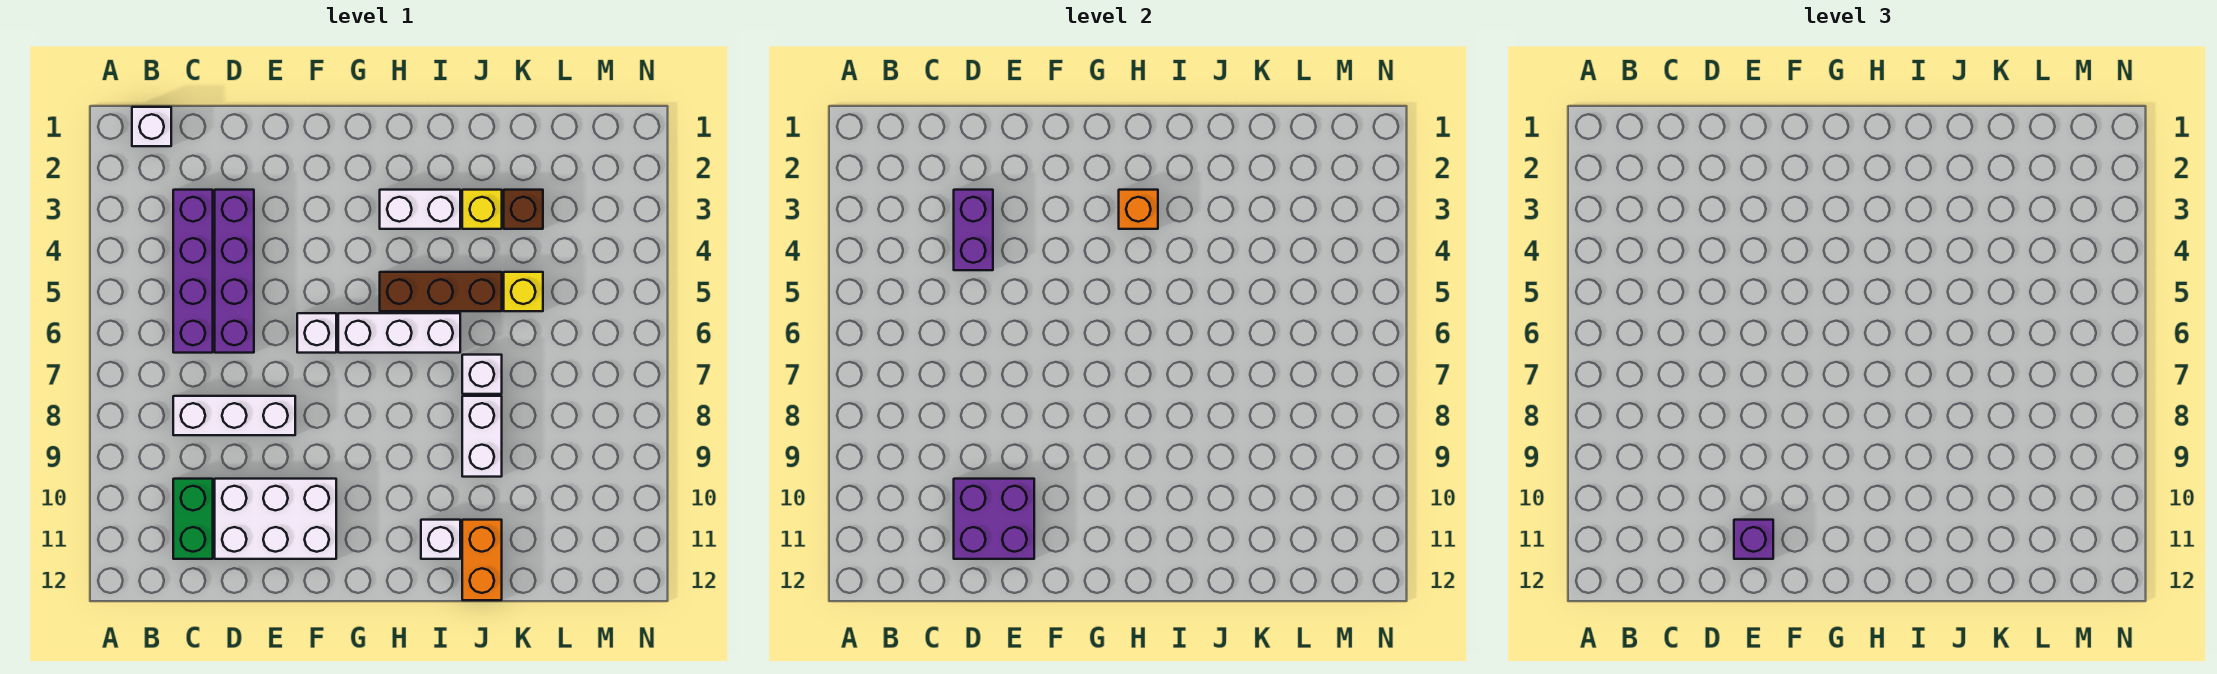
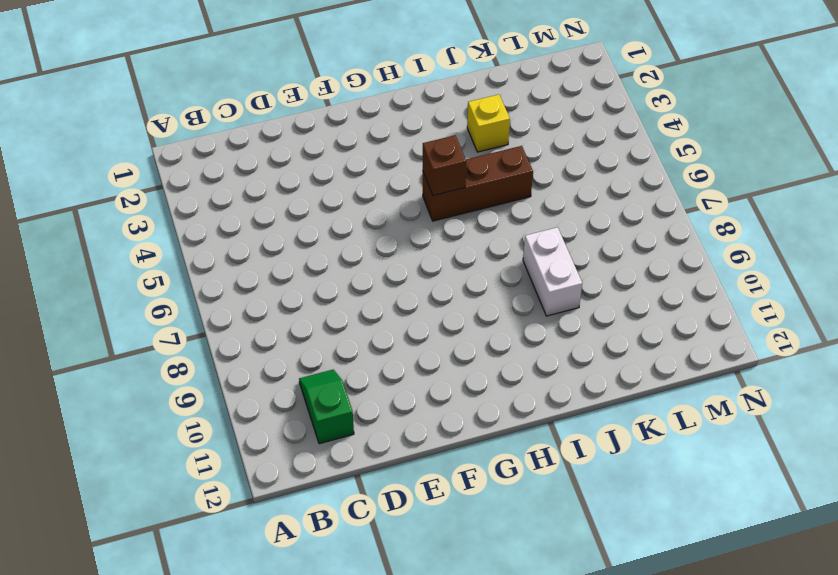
green 1x2 slope [299,369,354,444] -> green 1x2 brick [173,479,213,559]
brown 1x1 brick [423,135,466,196] -> brown 1x1 brick moved to [504,190,543,229]
none -> white 1x1 brick [132,107,171,146]
none -> purple 1x4 brick [173,190,213,353]
none -> white 1x3 brick [173,396,295,435]

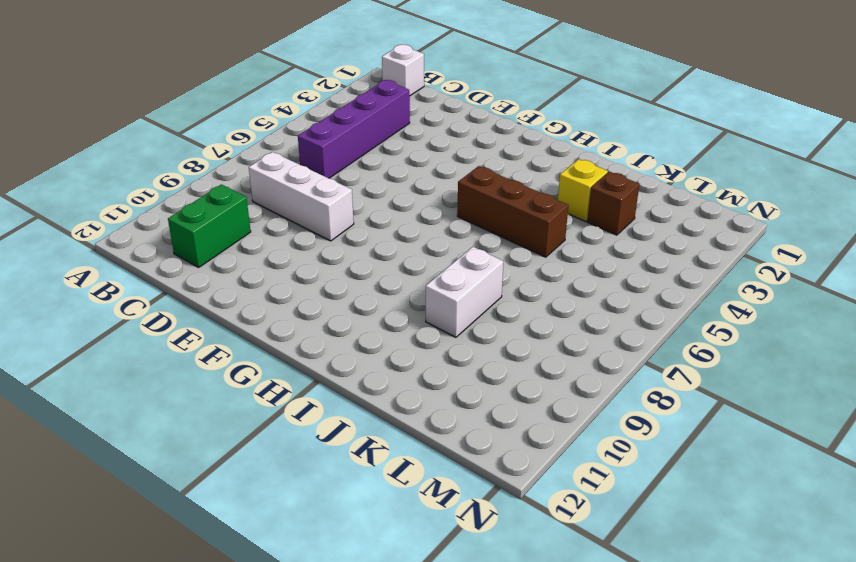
none -> purple 1x4 brick [215,190,254,353]
none -> white 2x3 brick [215,479,336,559]
none -> white 1x1 brick [297,313,336,353]

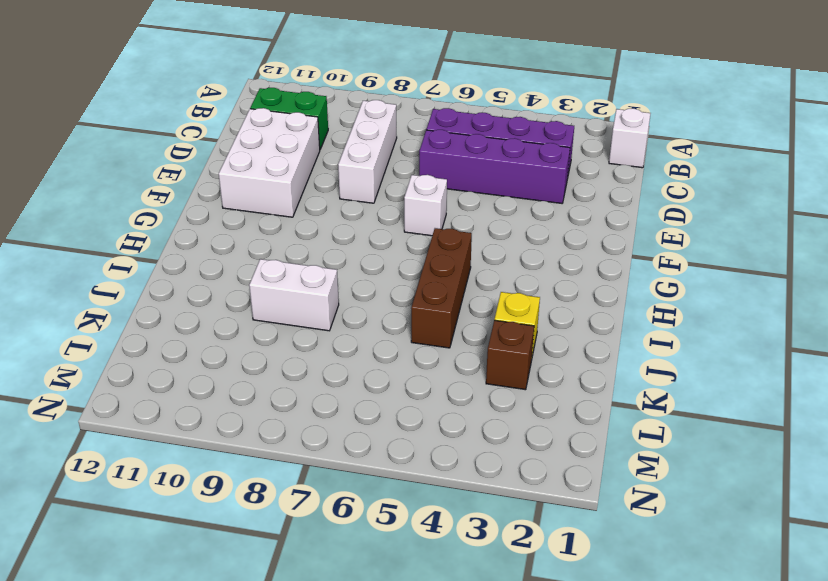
none -> white 1x3 brick [338,313,460,353]
none -> white 1x2 brick [380,190,460,229]
none -> white 1x1 brick [421,520,460,559]

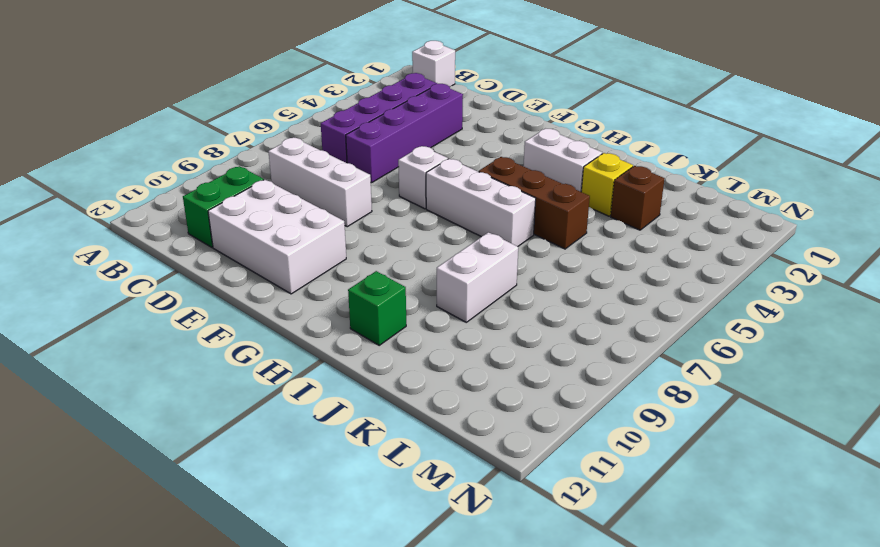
green 1x1 brick [348,271,406,345] -> white 1x1 brick [421,520,460,559]
none -> white 1x1 brick [462,355,502,394]
none -> orange 1x2 brick [462,520,502,600]
none -> yellow 1x1 brick [504,272,543,311]

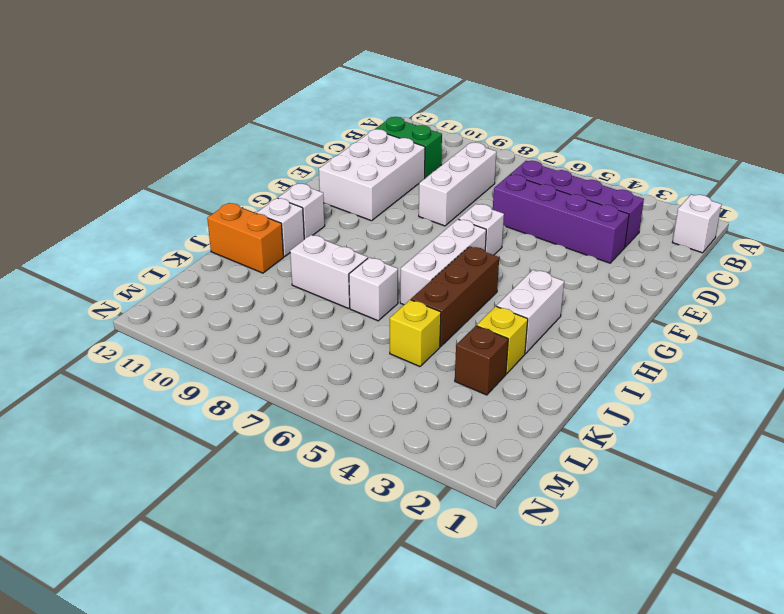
white 1x1 brick [278,184,325,239] -> none
none -> purple 1x2 brick [954,190,993,270]
none -> purple 2x2 brick [954,479,1034,559]
none -> orange 1x1 brick [1119,190,1158,229]

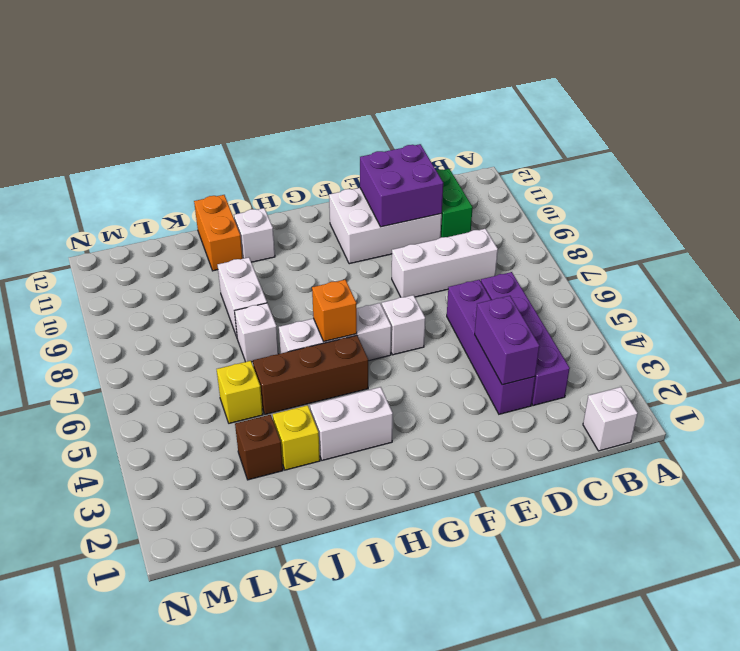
orange 1x1 brick [312,280,357,341] -> orange 1x1 brick moved to [1119,190,1158,229]
none -> purple 1x1 brick [1734,520,1773,559]

